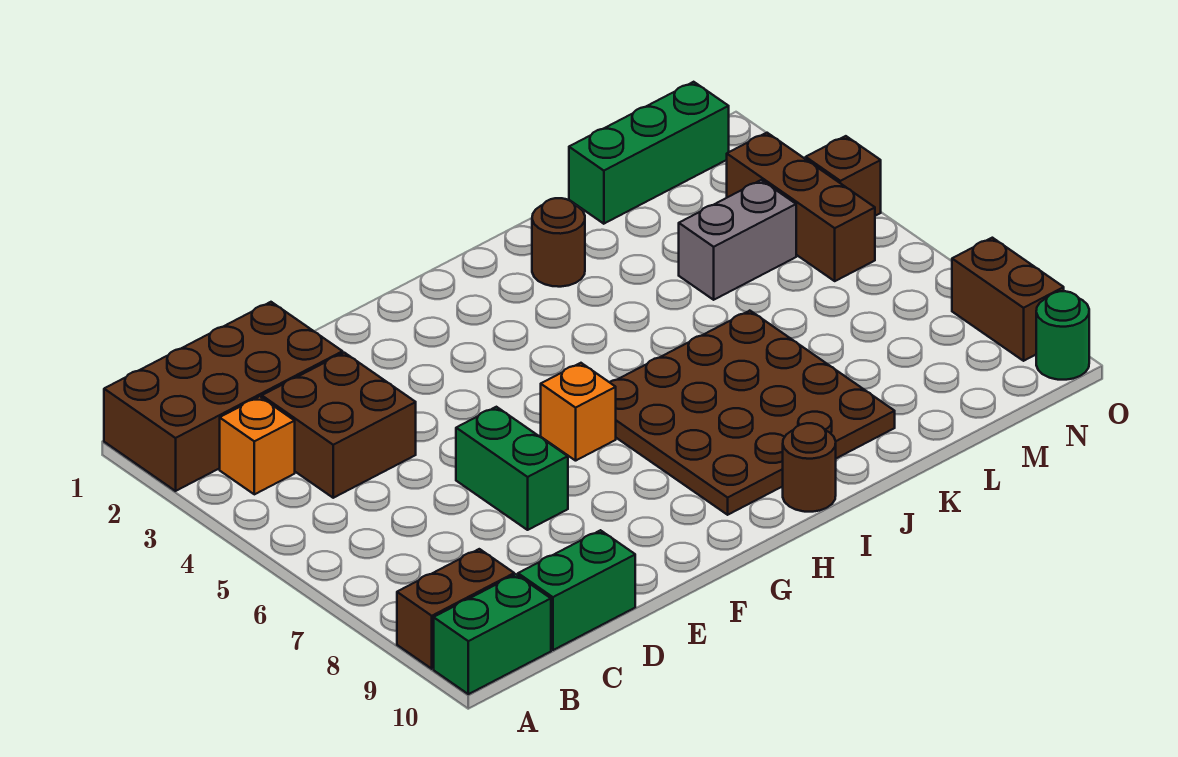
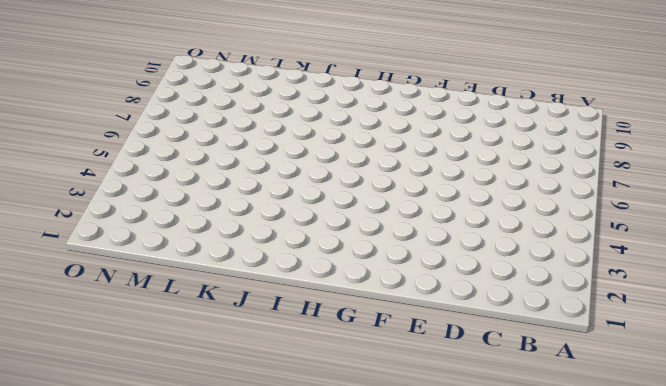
none -> brown 2x4 brick [104,302,343,491]
none -> brown 1x2 brick [397,549,514,669]
none -> green 1x2 brick [434,574,551,694]

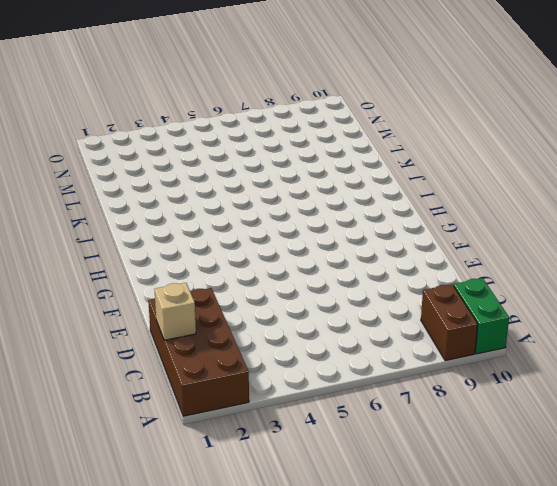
tan 1x1 brick [154,283,196,340] -> none
none -> orange 1x1 brick [220,397,295,494]
none -> brown 2x2 brick [262,353,416,498]
none -> green 1x2 brick [518,530,635,650]

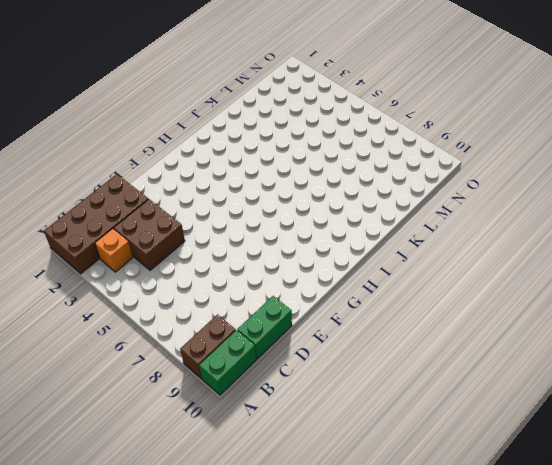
none -> green 1x2 brick [456,407,568,530]
none -> orange 1x1 brick [541,363,616,461]
none -> brown 4x4 plate [610,311,895,515]

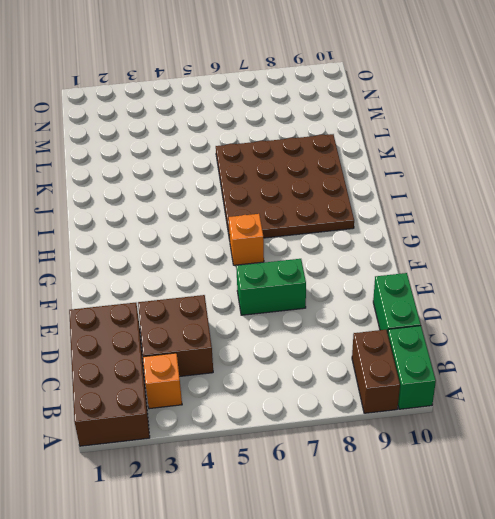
none -> brown 1x1 round brick [783,423,836,512]
none -> brown 1x1 round brick [532,198,585,287]
none -> green 1x3 brick [569,82,729,224]

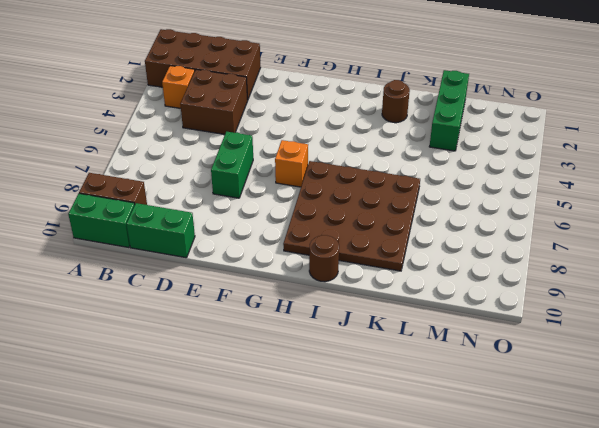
green 1x3 brick [429,70,469,151] -> green 1x3 brick turned to [569,82,729,224]
none -> grey 1x2 brick [679,180,796,300]
none -> brown 1x3 brick [727,133,875,281]
none -> brown 1x1 brick [806,136,881,216]

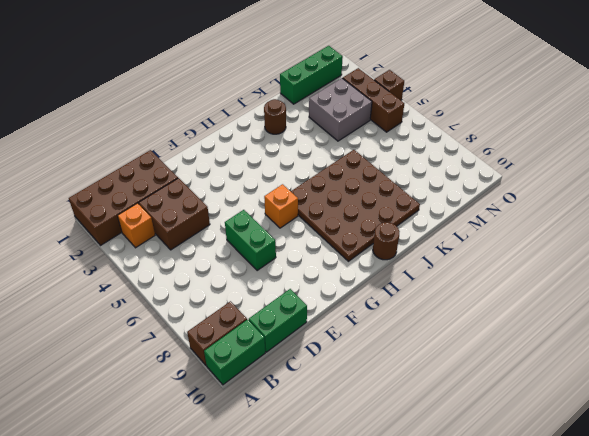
grey 2x2 brick [309,78,372,141] -> grey 1x2 brick [679,180,796,300]
none -> brown 1x2 brick [952,238,1064,361]
none -> green 1x1 round brick [1036,291,1089,380]

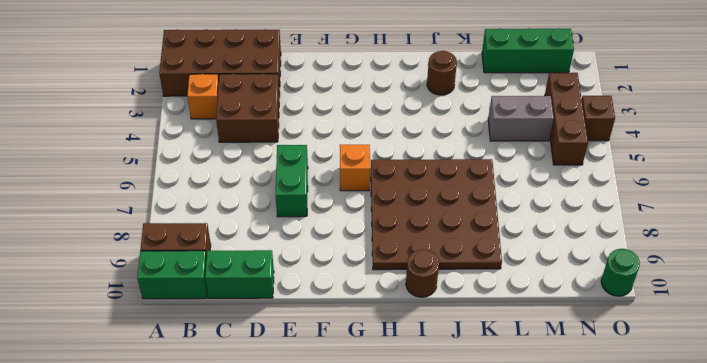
none -> brown 1x2 brick [952,238,1064,361]

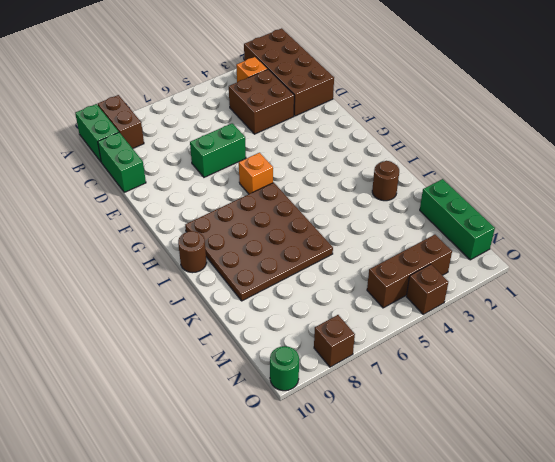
brown 1x1 brick [314,315,355,367] -> brown 1x2 brick [952,238,1064,361]
none -> grey 1x2 brick [679,180,796,300]

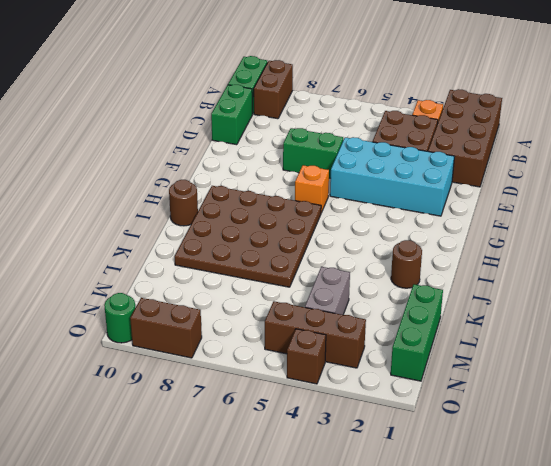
cyan 2x4 brick [330,137,454,216] -> none

